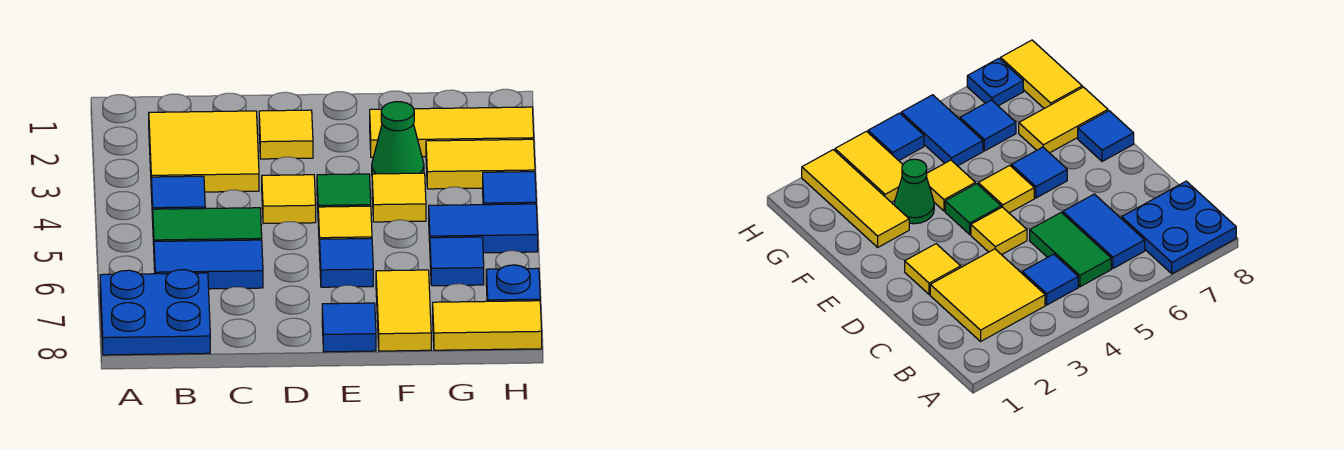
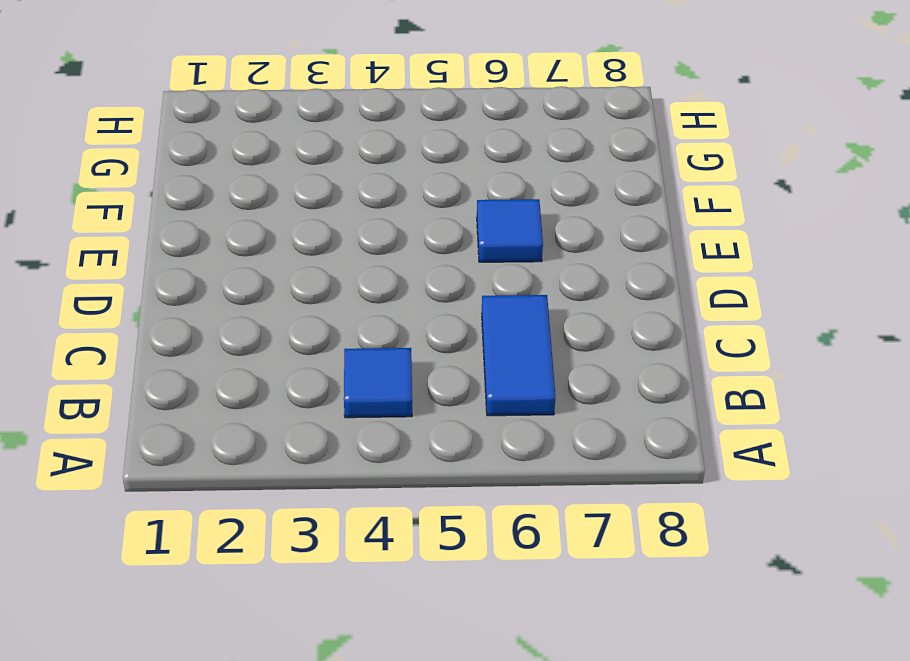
none -> blue 2x2 plate [100,270,210,355]
none -> yellow 2x2 tile [149,111,259,192]
none -> green 1x2 tile [153,208,262,245]

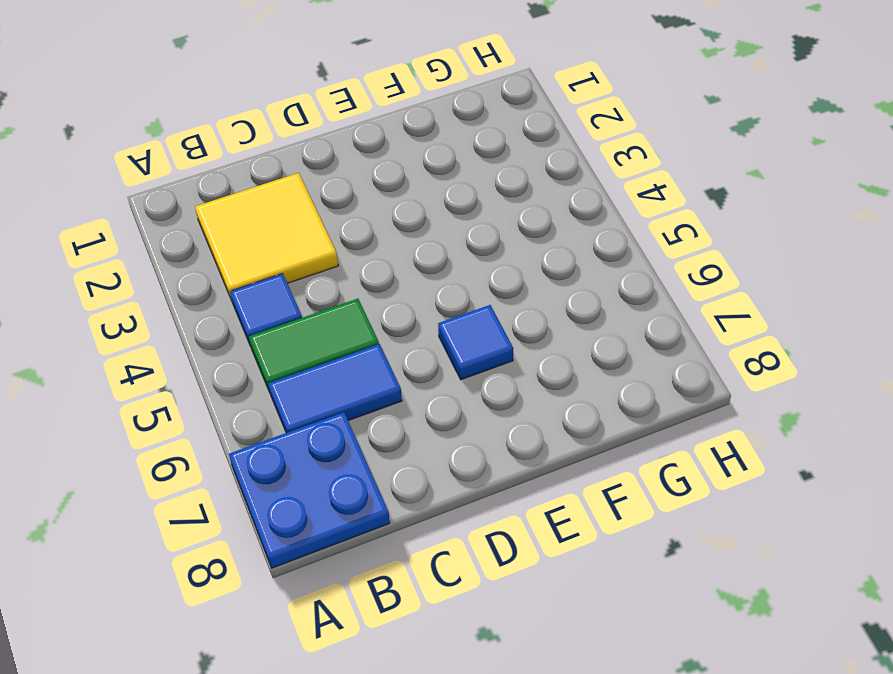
none -> yellow 1x1 tile [259,110,313,159]
none -> yellow 1x1 tile [262,175,316,224]
none -> green 1x1 tile [317,174,371,207]

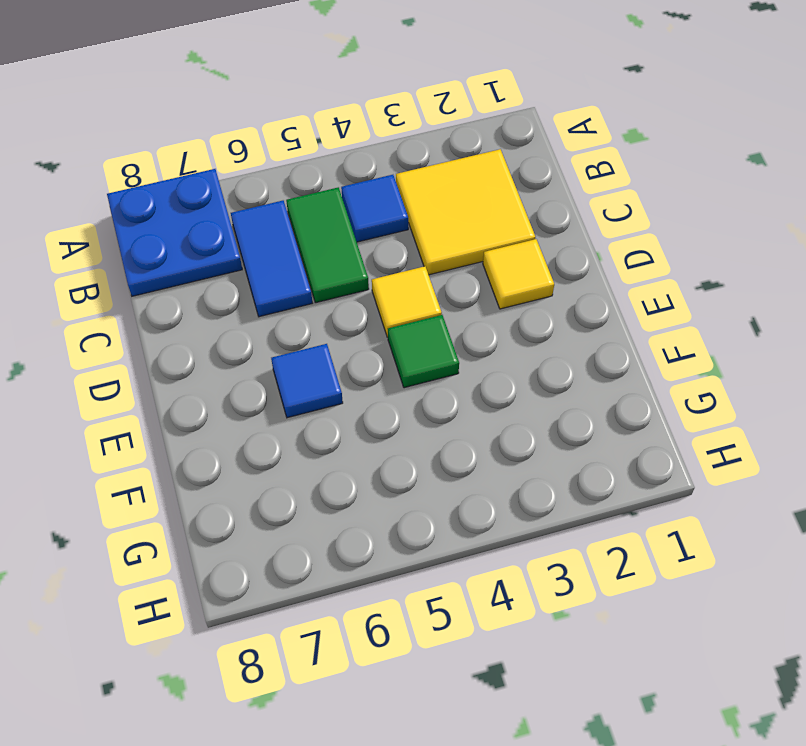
none -> yellow 1x1 tile [318,206,372,253]
none -> blue 1x1 tile [322,303,376,352]
none -> yellow 1x3 tile [370,107,534,157]

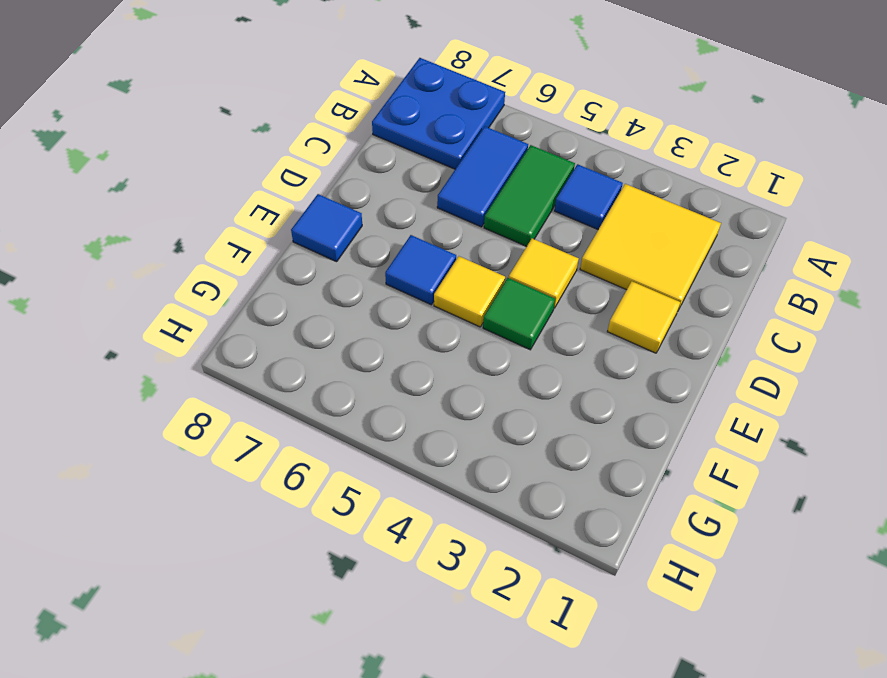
none -> yellow 1x3 tile [370,107,534,157]
none -> green 1x1 cone [372,102,424,174]
none -> yellow 1x1 tile [372,173,426,222]

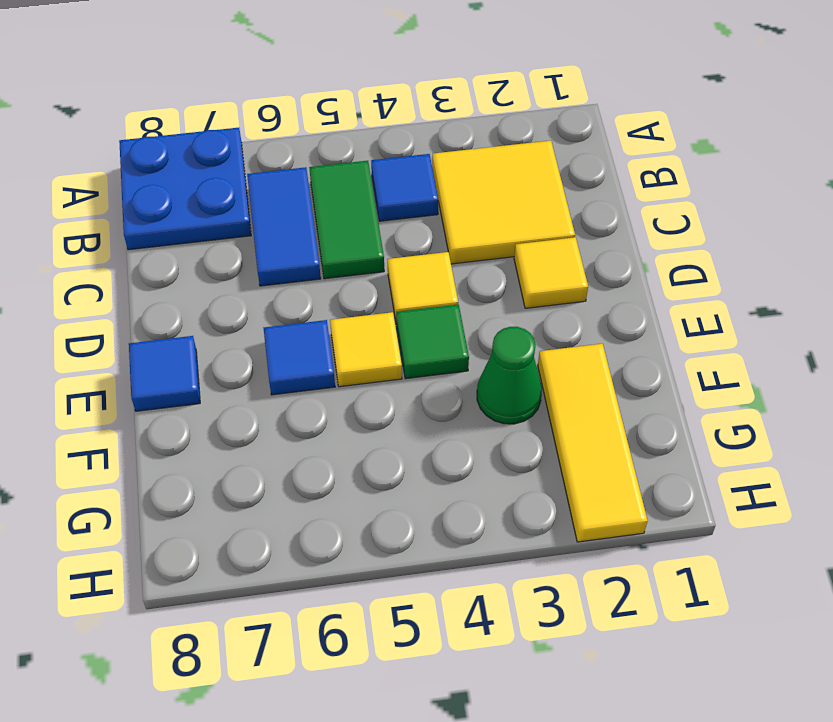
none -> yellow 1x1 tile [372,173,426,222]
none -> yellow 1x2 tile [376,270,431,351]
none -> yellow 1x2 tile [426,139,535,189]

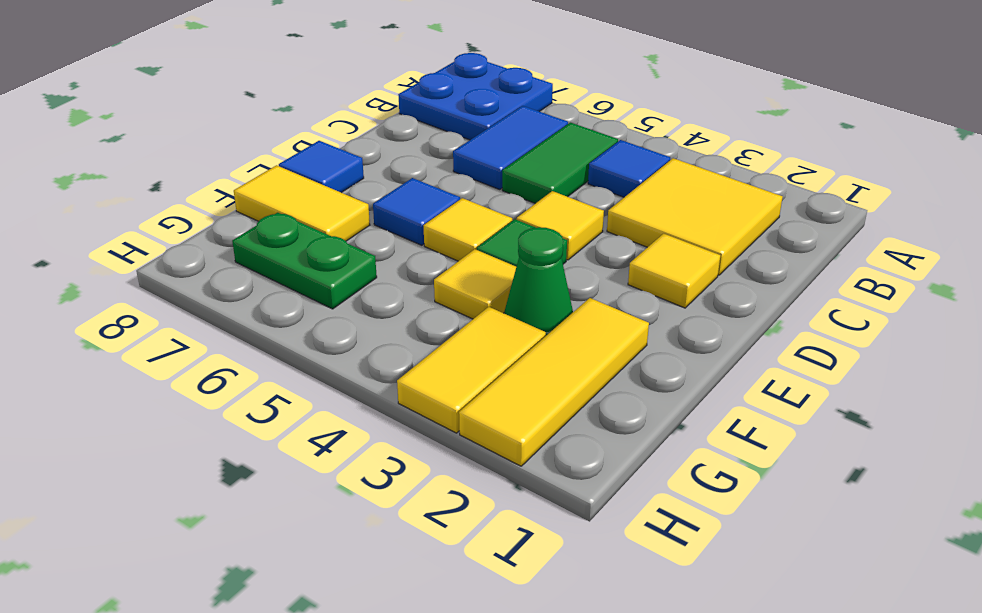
green 1x2 plate [232,213,377,309] -> blue 1x1 tile [430,237,484,286]
none -> blue 1x2 tile [429,204,538,253]
none -> yellow 1x2 tile [433,301,542,350]
none -> blue 1x1 tile [483,172,536,205]

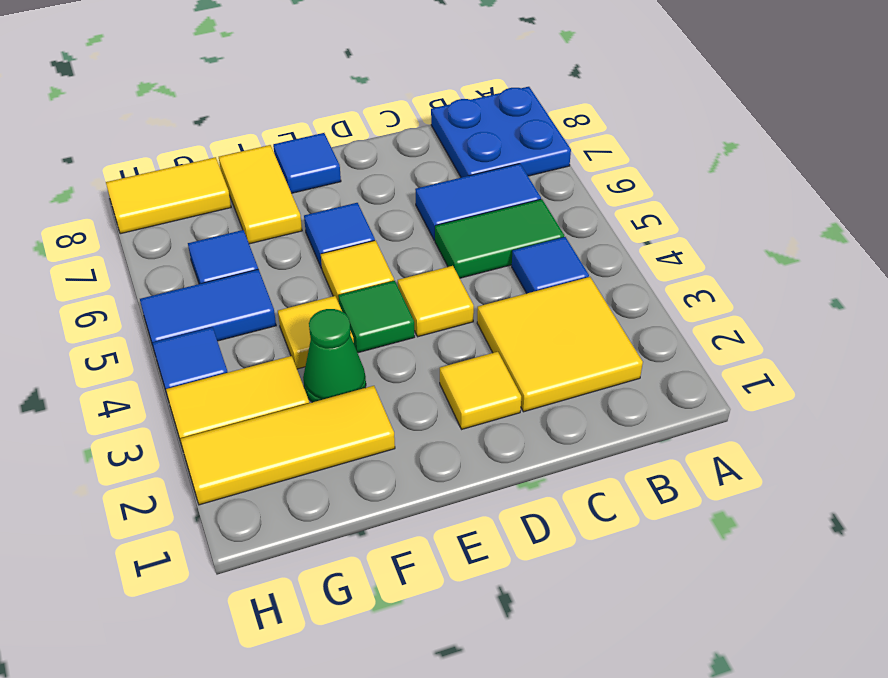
none -> blue 1x1 plate [486,265,540,301]

